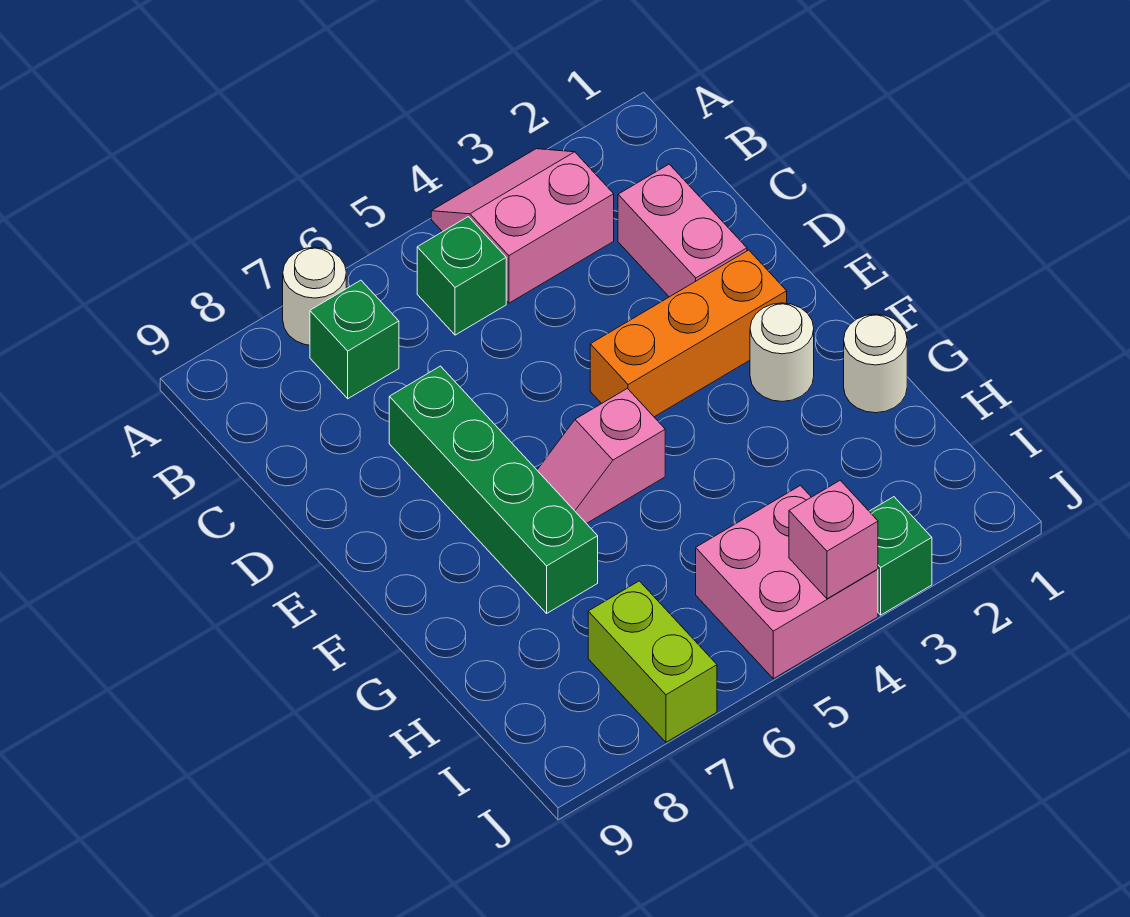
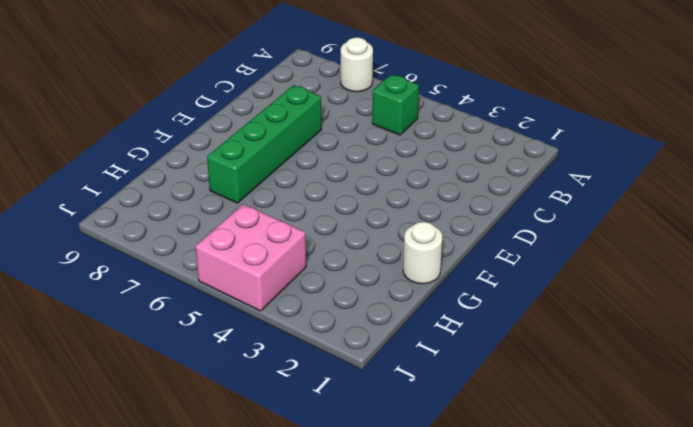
none -> pink 2x2 slope [431,149,614,303]
none -> green 1x1 brick [310,280,399,399]
none -> pink 1x2 brick [618,164,747,297]

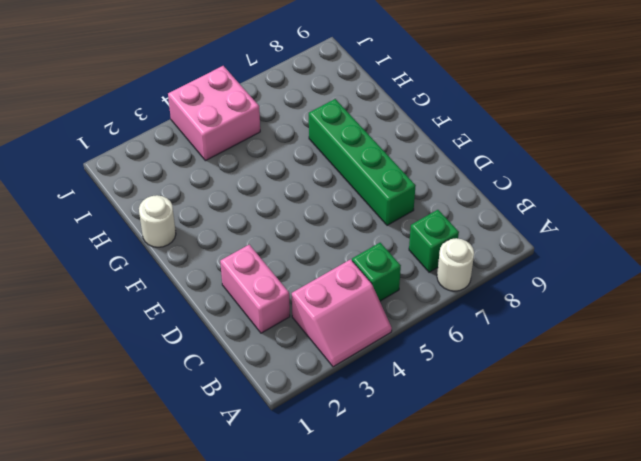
none -> orange 1x3 brick [590,250,787,417]
none -> white 1x1 round brick [750,303,814,402]
none -> pink 1x2 slope [537,388,665,524]

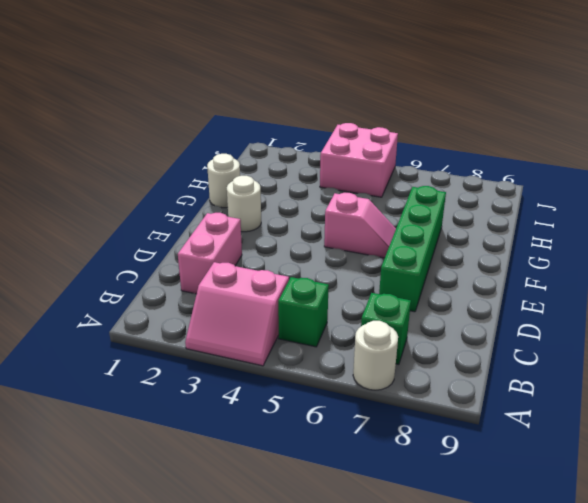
none -> orange 1x3 brick [590,250,787,417]
none -> lime 1x2 brick [588,581,717,742]
none -> green 1x1 brick [869,497,932,615]

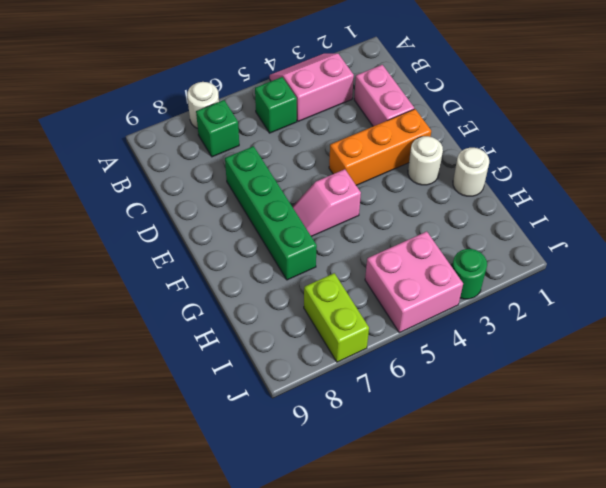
green 1x1 round brick [452,249,487,299] -> green 1x1 brick [869,497,932,615]
none -> pink 1x1 brick [789,480,878,599]

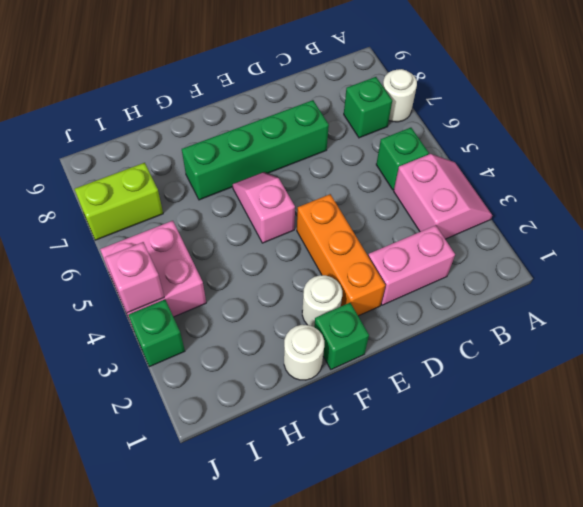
green 1x1 brick [314,303,369,369] -> none

